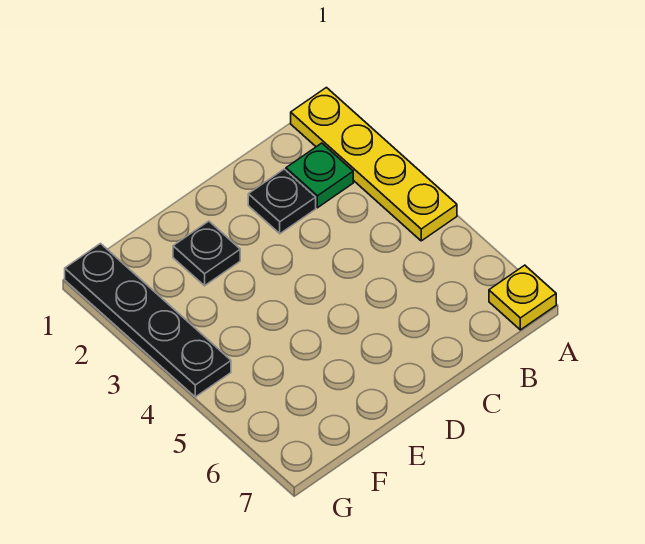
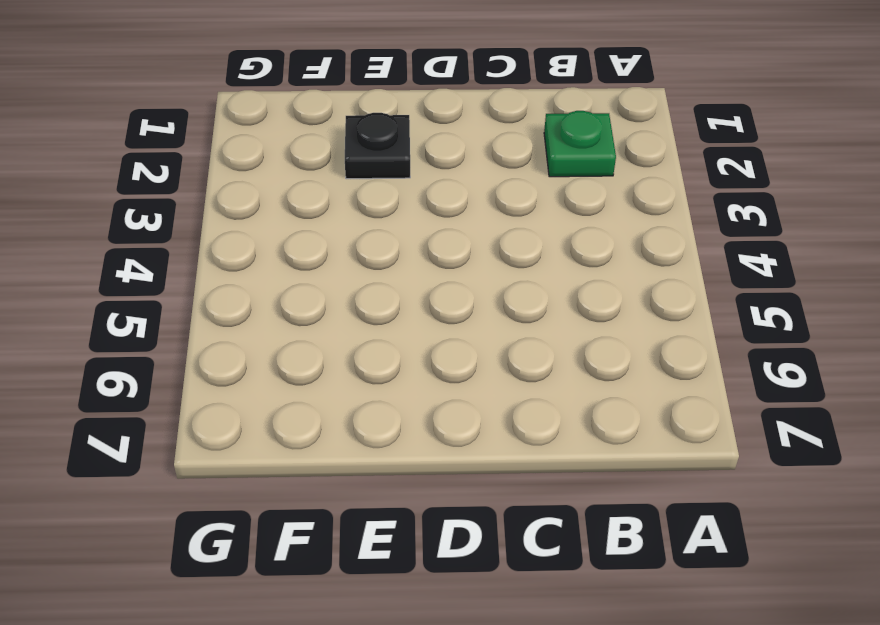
none -> yellow 1x4 plate [291,88,457,241]
none -> yellow 1x1 plate [489,265,556,330]

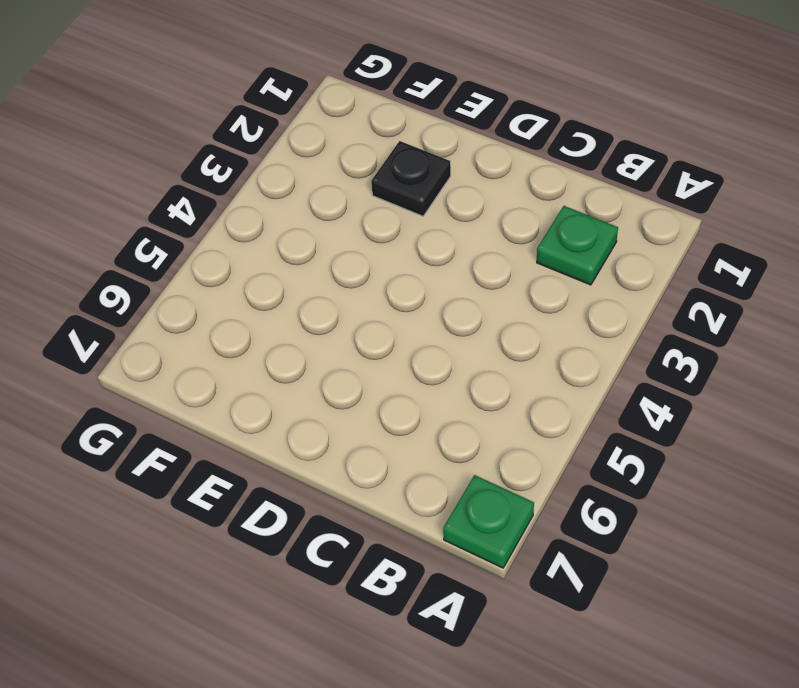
green 1x1 plate [443,475,534,568] -> yellow 1x1 plate [489,265,556,330]
none -> yellow 1x4 plate [291,88,457,241]
none -> black 1x1 plate [248,169,316,234]

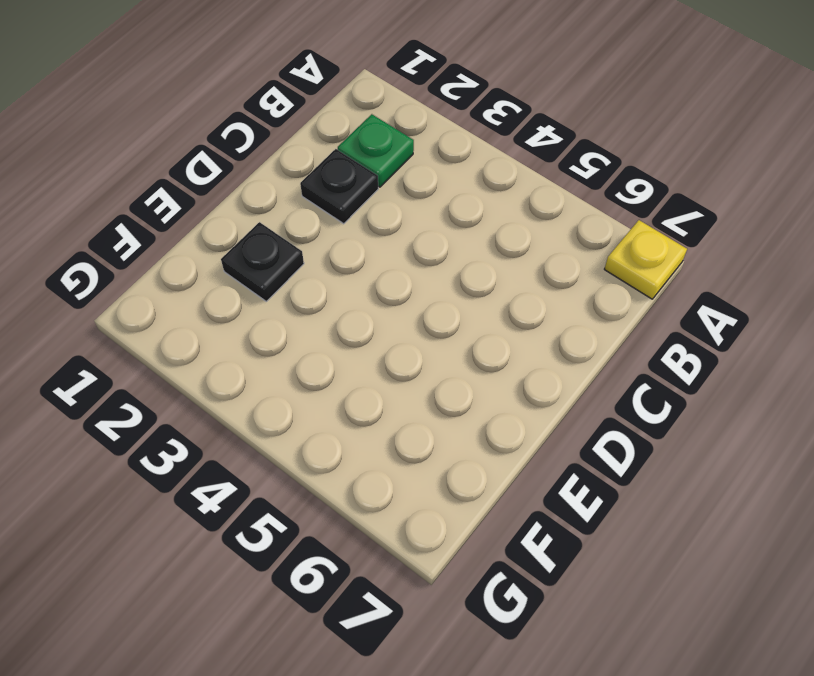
none -> yellow 1x4 plate [291,88,457,241]
none -> black 1x4 plate [65,244,231,397]

